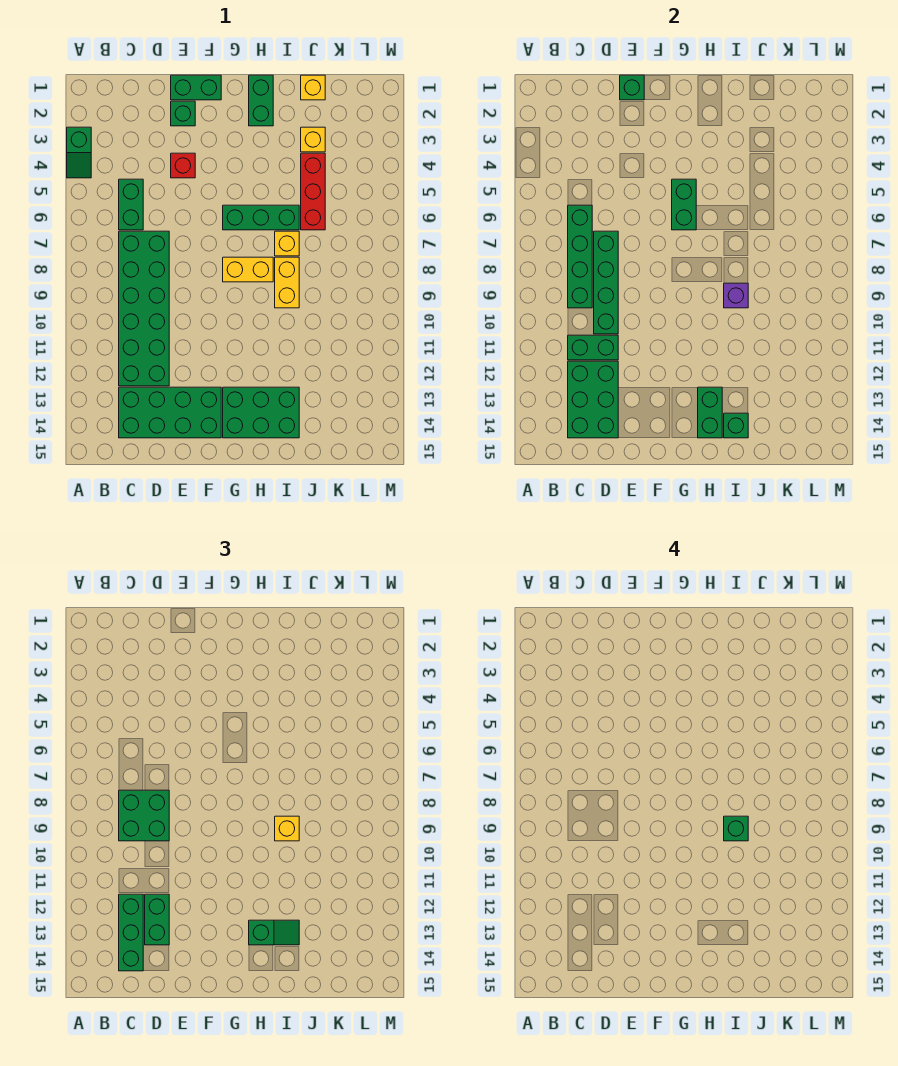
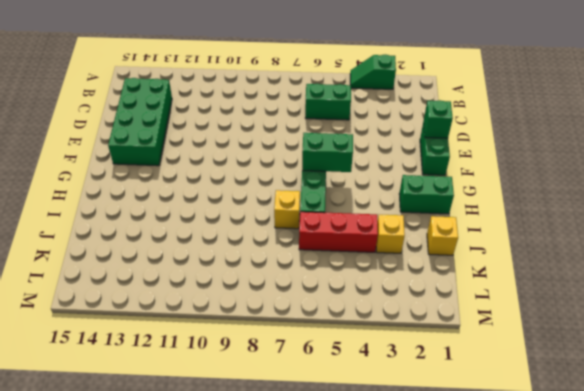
none -> green 2x6 brick [119,231,169,386]
none -> green 1x1 brick [171,101,195,126]
none -> red 1x1 brick [171,153,195,178]
none -> yellow 1x2 brick [223,257,273,282]

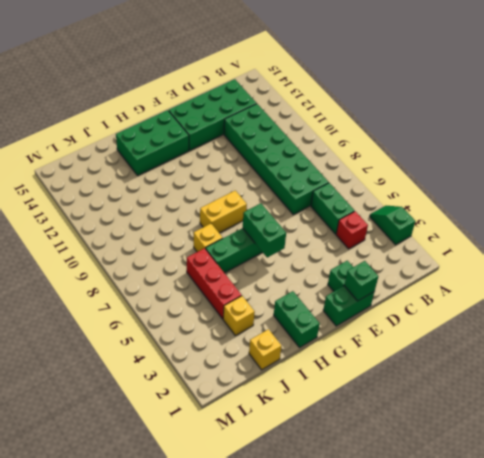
red 1x1 brick [336,211,368,249] -> red 1x1 brick moved to [171,153,195,178]
none -> yellow 1x2 brick [275,257,299,308]
none -> green 1x4 brick [568,205,592,308]
none -> green 1x2 brick [568,335,618,360]
none -> green 2x3 brick [568,361,618,438]

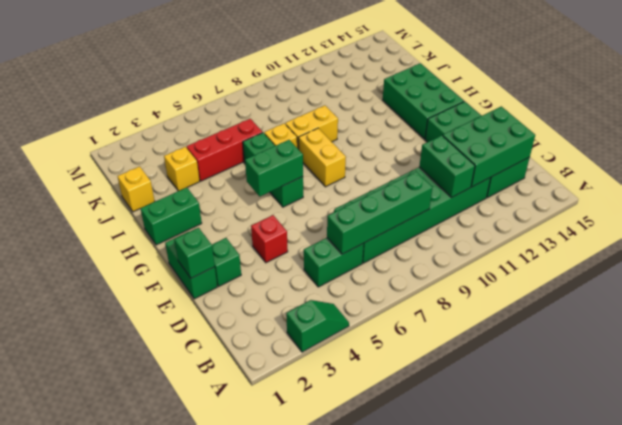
none -> green 1x4 brick [594,231,618,334]
none -> green 1x2 brick [698,387,722,438]
none -> purple 1x1 brick [724,283,748,308]
none -> green 1x1 brick [724,413,748,438]

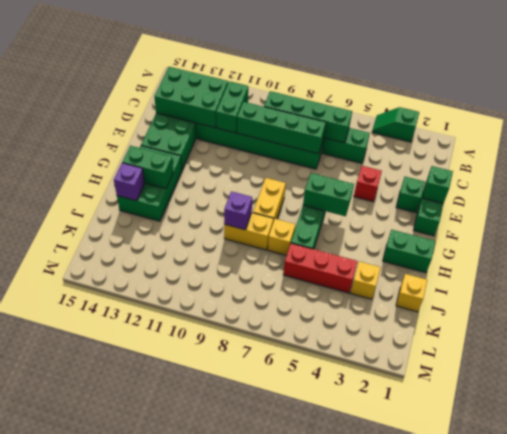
purple 1x1 brick [114,163,145,201] -> green 1x1 brick [724,413,748,438]
none -> green 2x2 brick [119,790,169,841]
none -> green 1x3 brick [119,894,143,971]
none -> green 1x2 brick [145,894,169,945]
none -> green 1x2 slope [249,920,299,945]

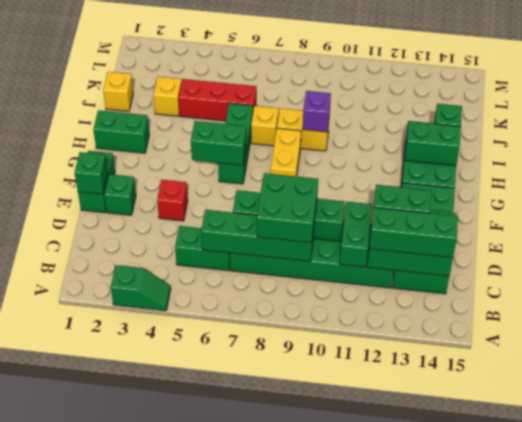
none -> green 1x2 slope [249,920,299,945]
none -> yellow 1x1 brick [275,816,299,841]
none -> green 1x1 brick [724,816,748,841]

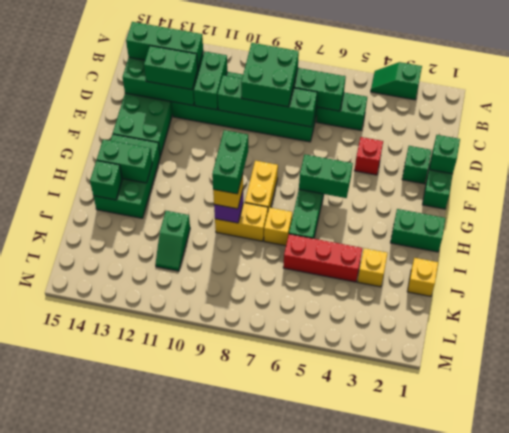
green 1x2 brick [212,130,248,194] -> green 1x1 brick [724,816,748,841]
green 1x2 slope [155,211,190,271] -> green 1x2 slope moved to [249,920,299,945]

